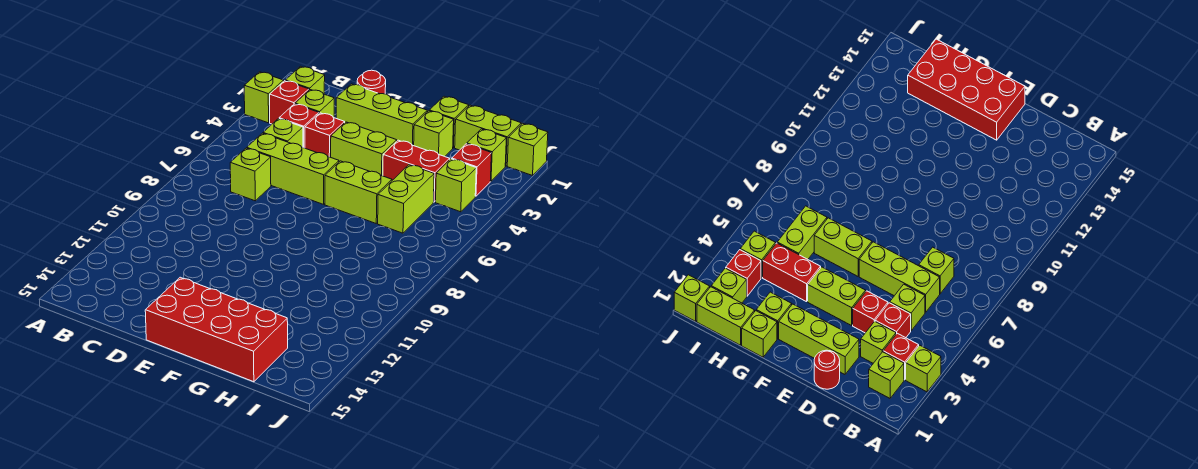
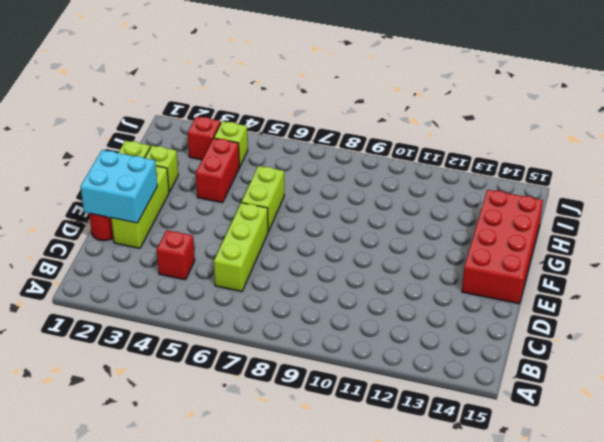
cyan 2x2 brick [80,150,157,223] -> none
none -> lime 1x1 brick [244,72,284,123]
none -> lime 1x1 brick [285,66,325,94]
none -> red 1x1 brick [270,81,309,124]

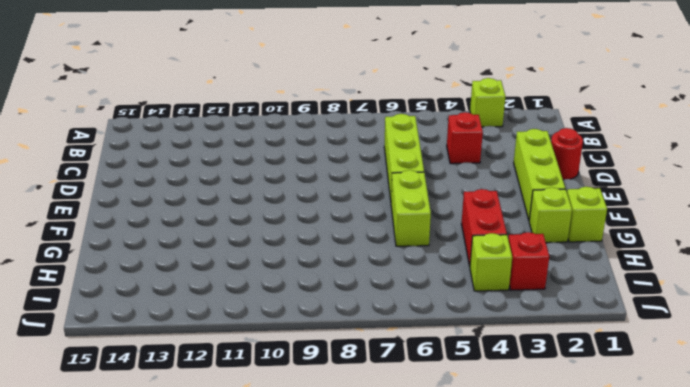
none -> lime 1x1 brick [285,66,325,94]
none -> red 1x1 brick [270,81,309,124]
none -> lime 1x1 brick [295,90,334,118]

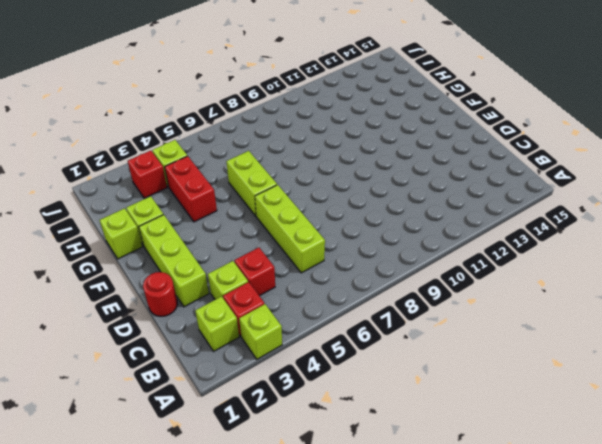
none -> lime 1x1 brick [263,119,303,147]
none -> lime 1x1 brick [230,148,271,201]
none -> red 1x1 brick [305,113,345,157]

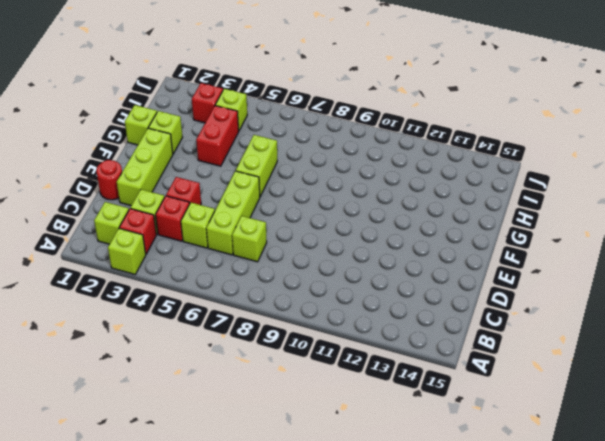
none -> lime 1x2 brick [331,122,397,176]
none -> red 2x4 brick [145,277,288,382]
none -> lime 1x2 brick [455,105,521,166]

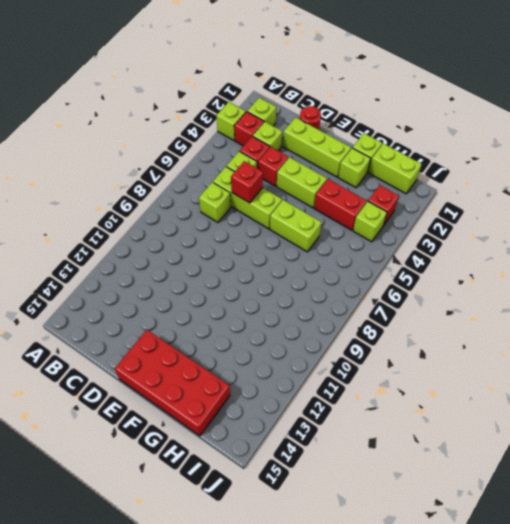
red 1x1 brick [231,161,263,203] -> none
none -> lime 1x2 brick [378,165,434,233]
none -> lime 1x1 brick [467,129,506,181]
none -> lime 1x1 brick [507,123,548,176]

